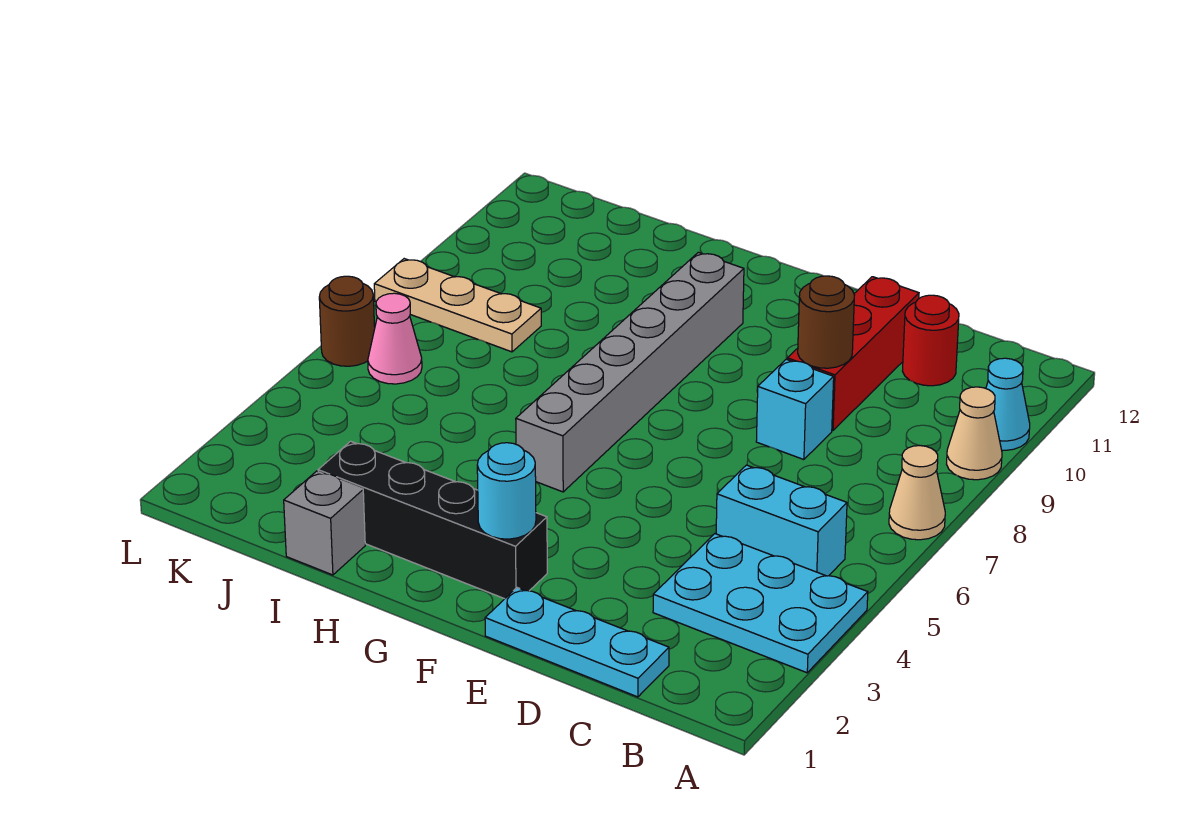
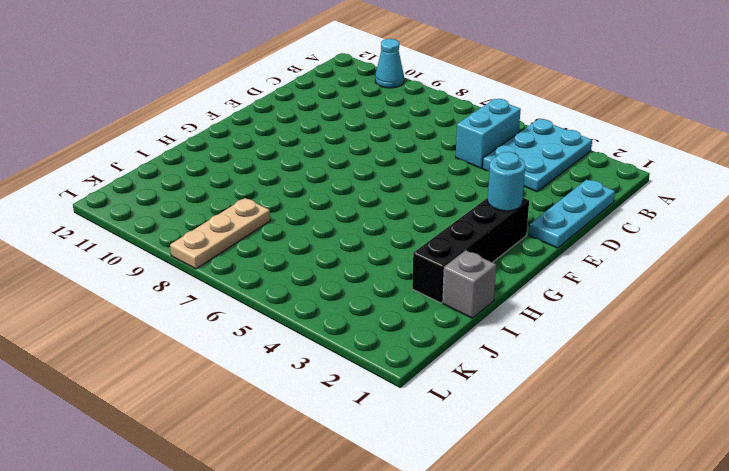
none -> tan 1x1 cone [889,446,945,540]
none -> tan 1x1 cone [947,387,1002,480]
none -> red 1x1 round brick [903,295,959,386]

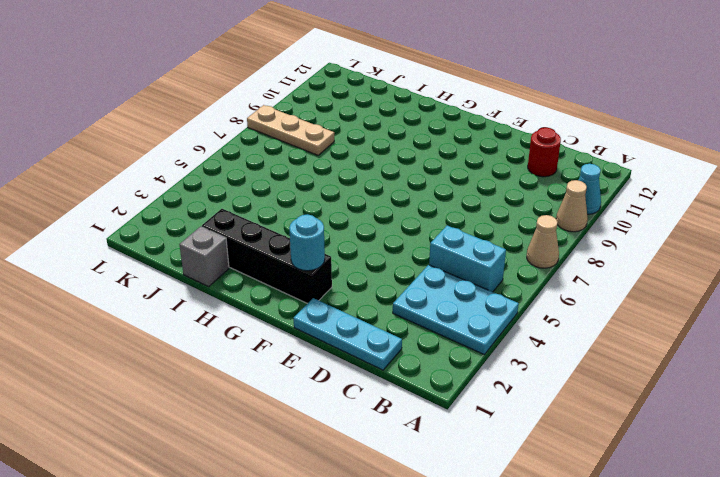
none -> cyan 1x1 brick [756,359,834,460]
none -> red 1x3 brick [787,277,919,430]
none -> grey 1x6 brick [516,252,744,492]

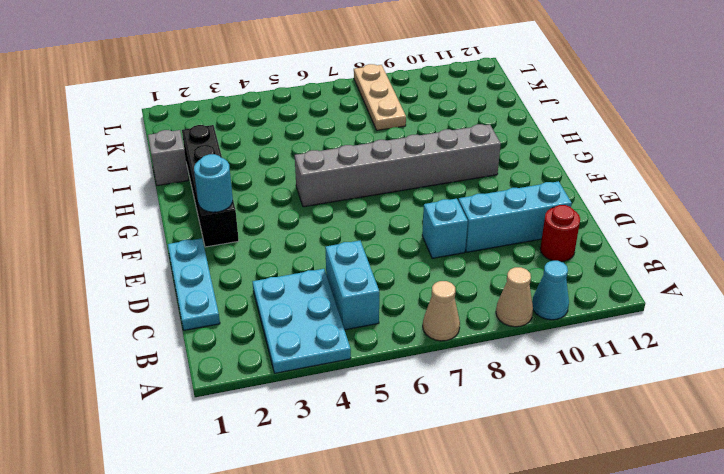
cyan 1x3 brick [458,181,572,252] -> red 1x3 brick [787,277,919,430]
none -> pink 1x1 cone [368,293,422,384]
none -> brown 1x1 round brick [319,276,375,366]
none -> brown 1x1 round brick [798,276,854,368]

